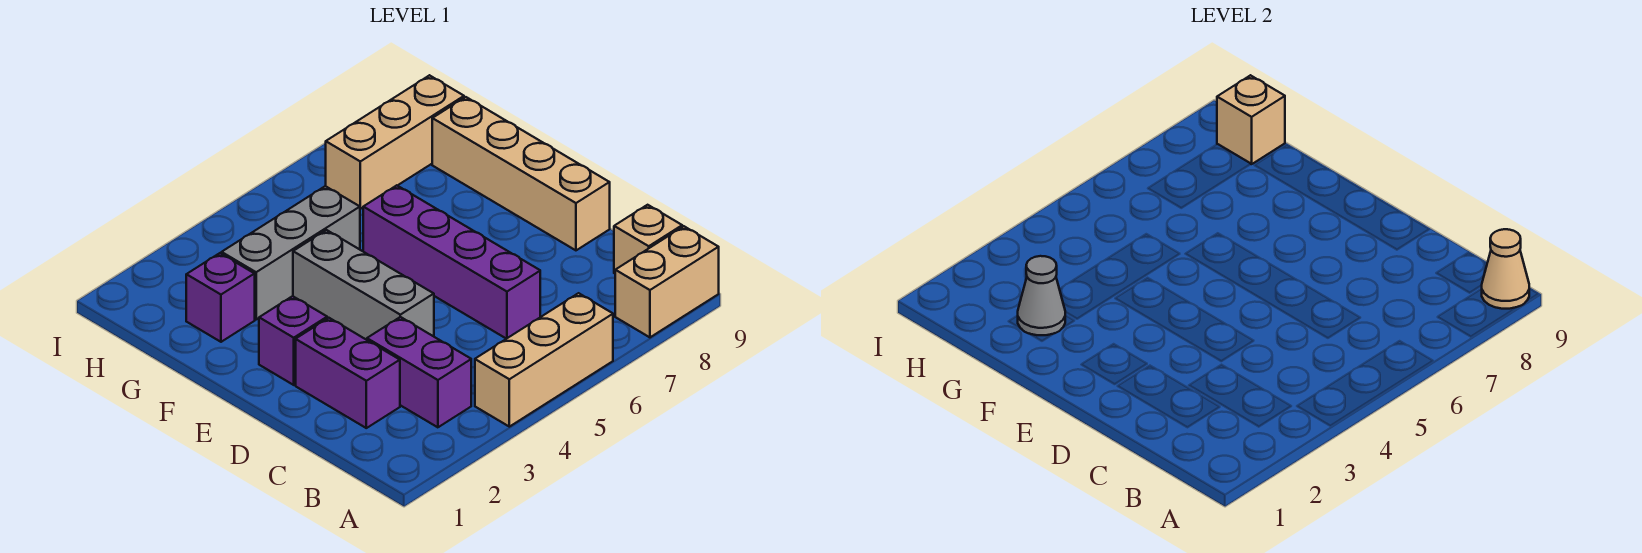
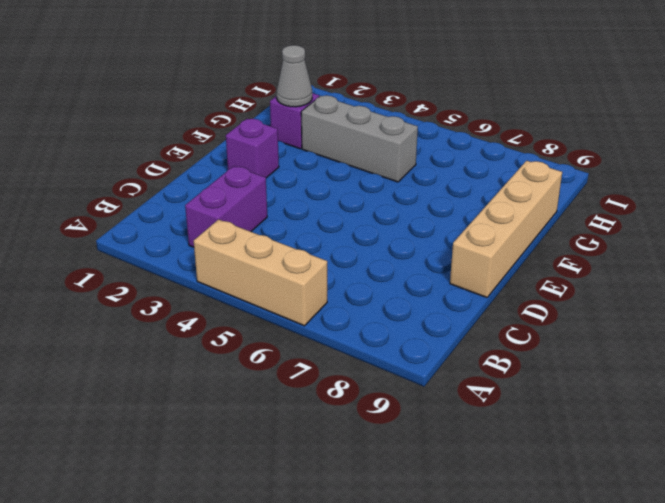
none -> tan 1x2 brick [615,226,719,337]
none -> tan 1x1 brick [614,205,682,273]
none -> purple 1x2 brick [296,318,400,428]

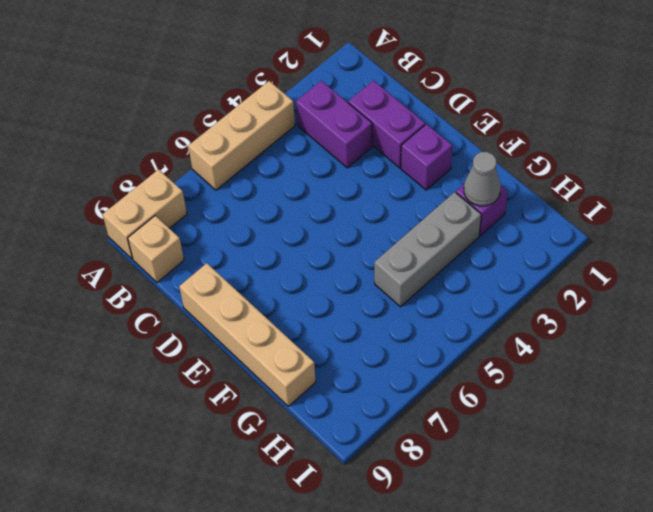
none -> purple 1x4 brick [363,185,540,339]
none -> grey 1x3 brick [293,230,434,340]
none -> tan 1x3 brick [326,75,464,209]

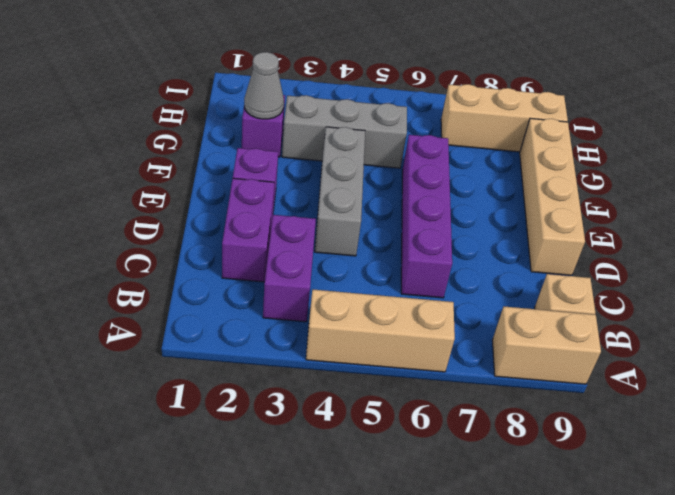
none -> tan 1x1 cone [1482,229,1529,309]
none -> tan 1x1 brick [1217,75,1285,164]

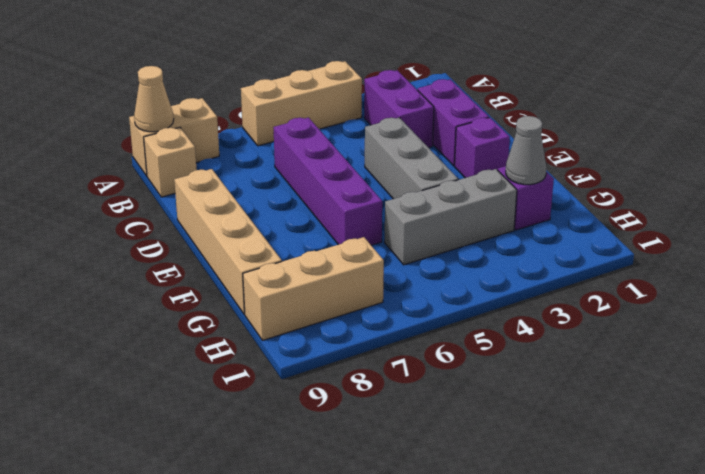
none -> tan 1x1 brick [1217,75,1285,164]

